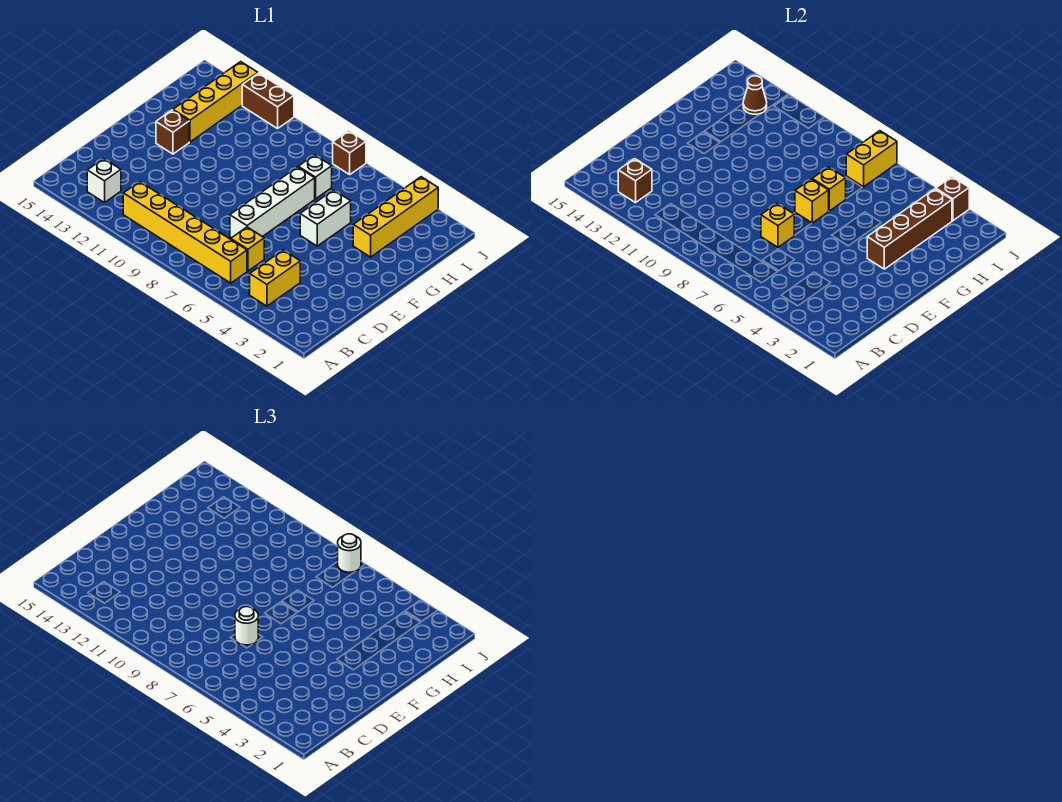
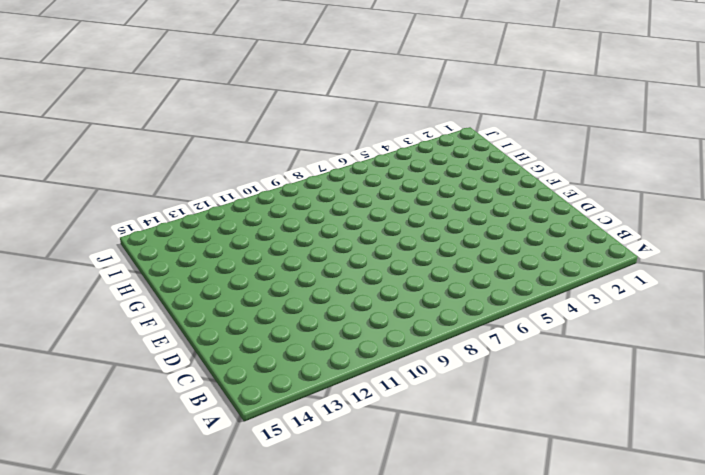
none -> yellow 1x2 brick [250,250,300,306]
none -> yellow 1x6 brick [123,182,247,283]
none -> white 1x1 brick [87,159,121,203]

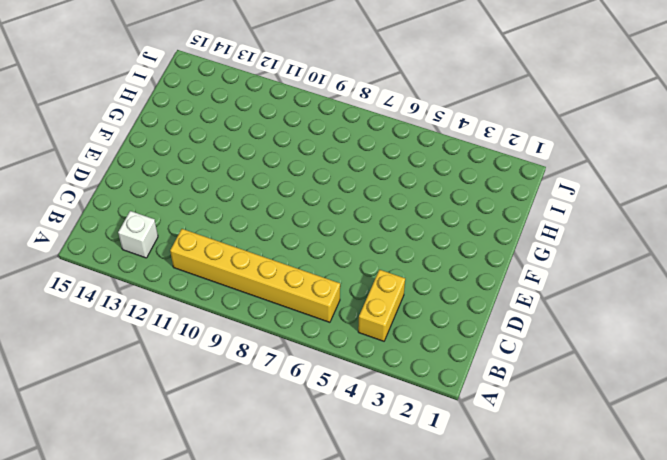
none -> yellow 1x1 brick [231,227,264,271]
none -> white 1x4 brick [230,167,315,238]
none -> white 1x2 brick [300,190,351,246]

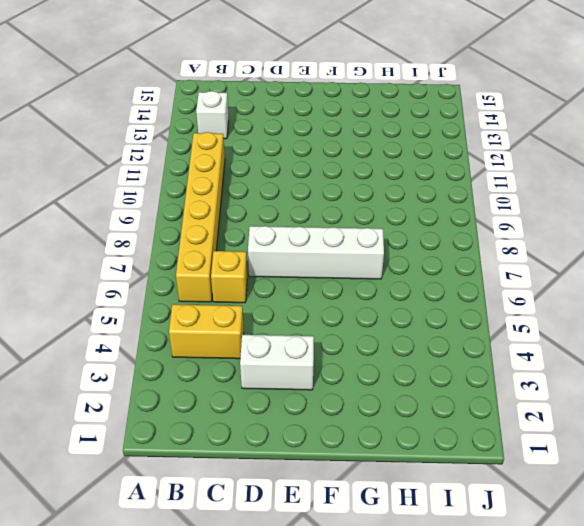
white 1x2 brick [240,335,314,390] -> white 1x2 brick moved to [300,190,351,246]
none -> brown 1x1 brick [156,110,189,154]
none -> yellow 1x4 brick [353,177,438,257]
none -> yellow 1x4 brick [173,62,258,142]

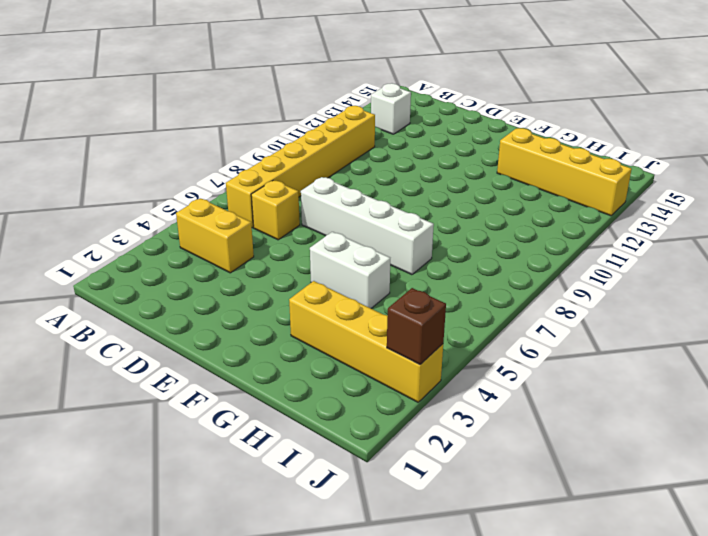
none -> brown 1x1 brick [156,110,189,154]
none -> white 1x1 brick [298,155,332,199]
none -> brown 1x1 brick [333,131,366,174]

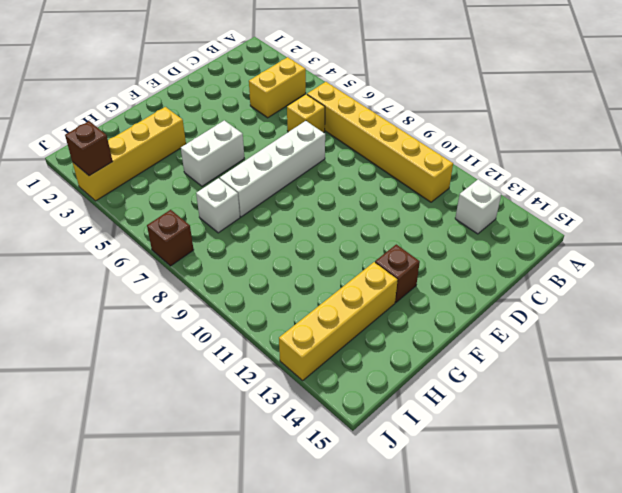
none -> brown 1x2 brick [242,73,294,129]
none -> brown 1x1 brick [618,159,652,203]
none -> yellow 1x1 brick [761,203,794,247]

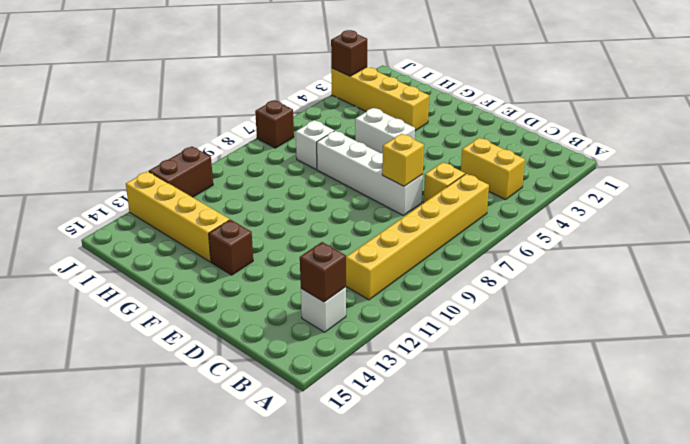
none -> brown 1x4 brick [867,189,952,269]
none -> yellow 1x1 brick [795,179,829,223]
none -> yellow 1x1 brick [812,167,846,211]

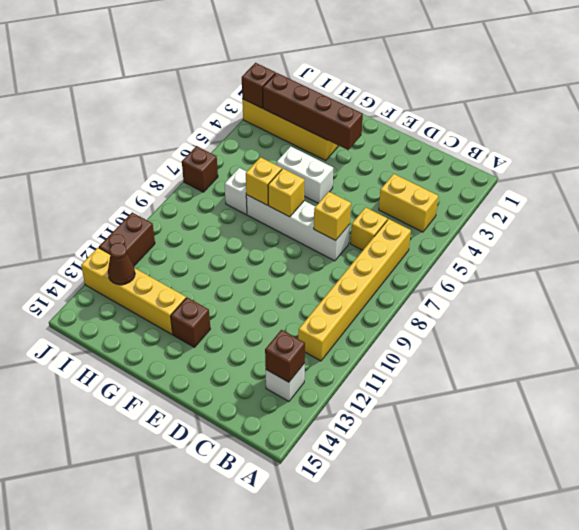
none -> yellow 1x2 brick [846,131,897,187]
none -> white 1x1 round brick [235,607,258,645]
none -> white 1x1 round brick [338,534,361,572]

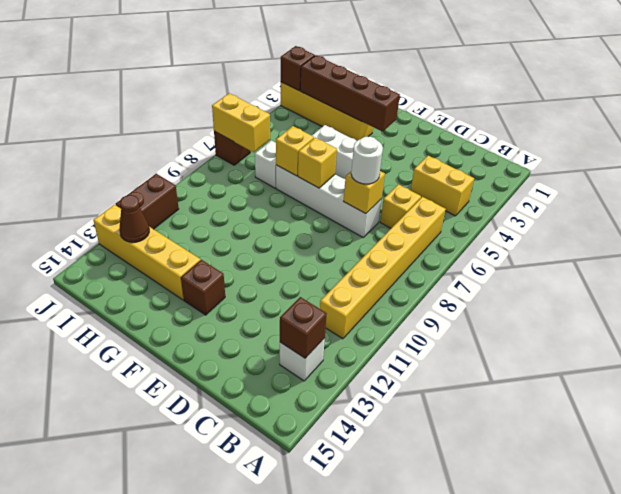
none -> white 1x1 round brick [338,534,361,572]

